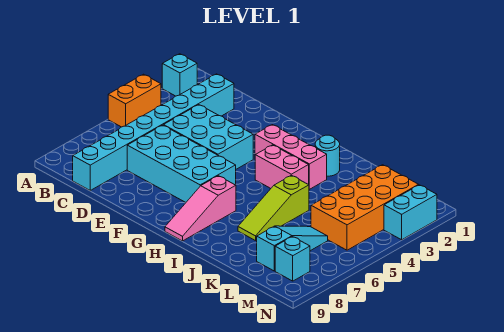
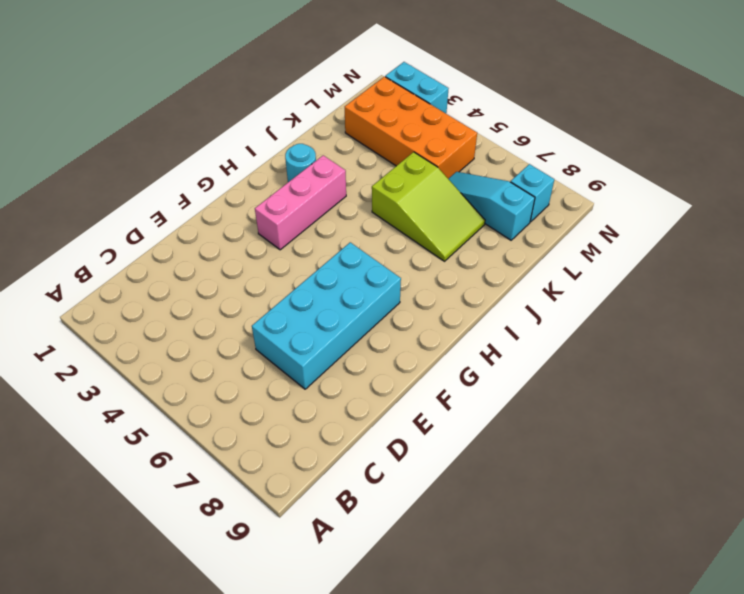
lime 2x3 slope [372,152,485,261] -> lime 1x3 slope [238,175,309,241]
none -> cyan 1x1 brick [162,54,197,96]
none -> orange 1x2 brick [108,74,161,127]
none -> cyan 1x8 brick [73,74,234,190]

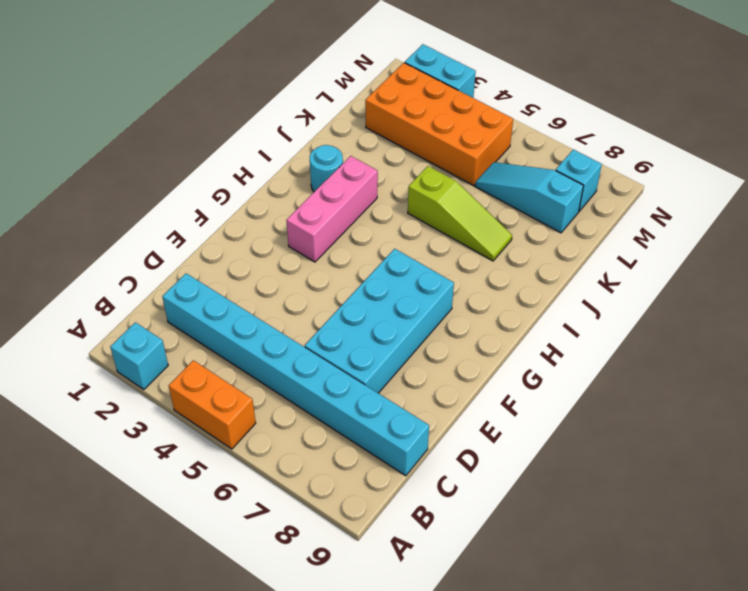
none -> cyan 2x3 brick [164,105,253,169]
none -> pink 1x2 brick [255,145,309,188]
none -> pink 1x3 slope [165,176,236,241]

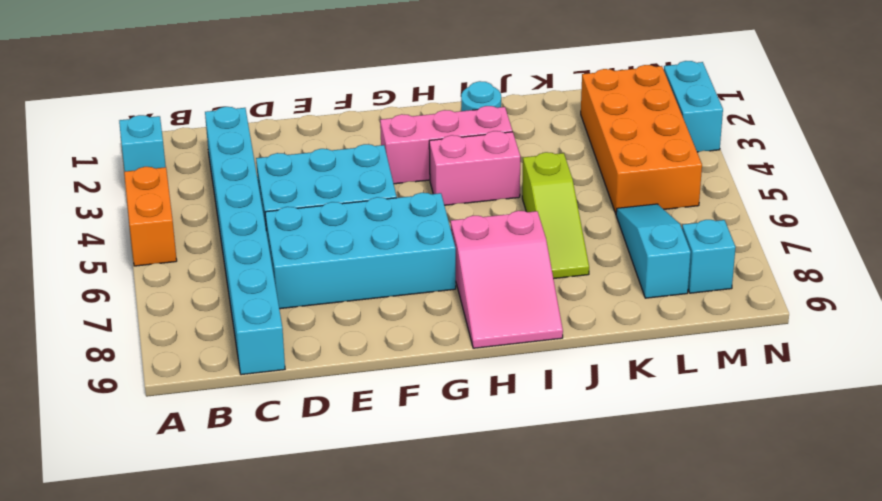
pink 2x3 slope [451,211,563,348] -> pink 1x3 slope [165,176,236,241]

